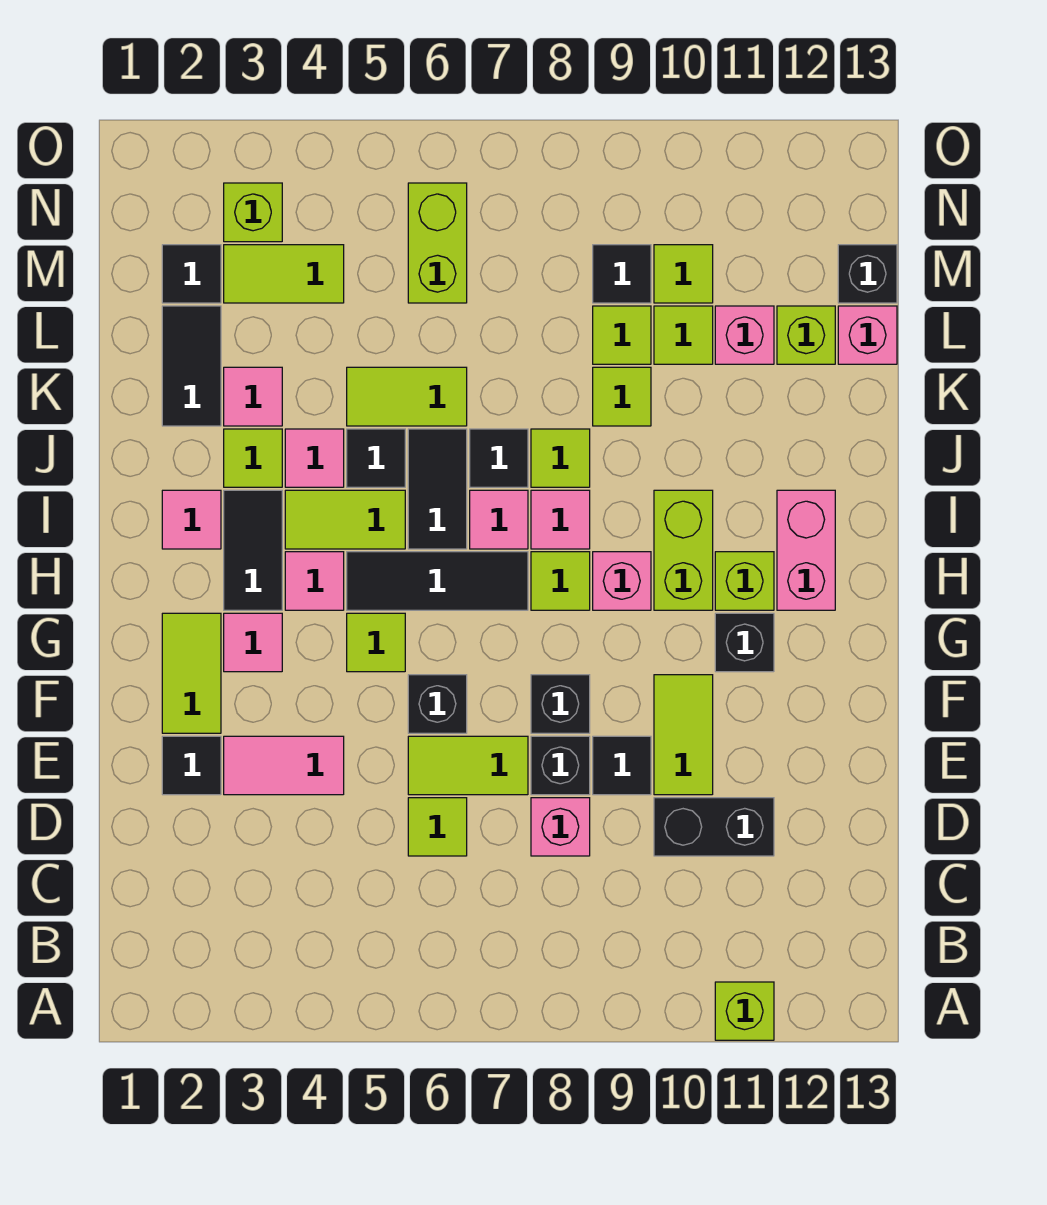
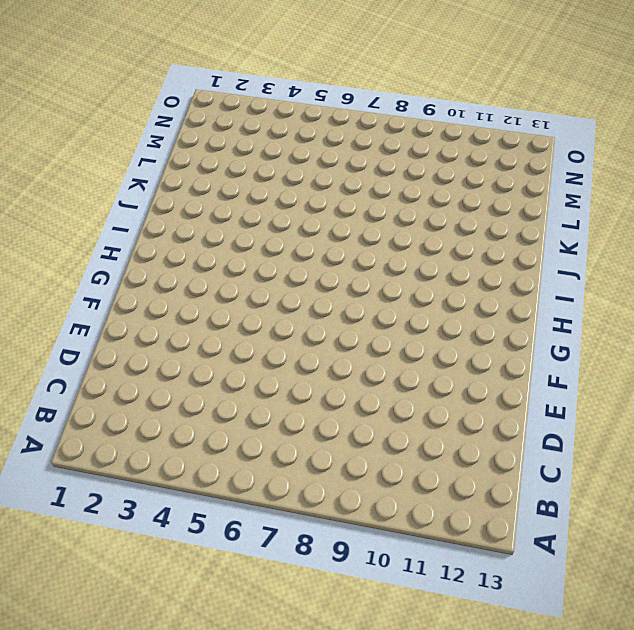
none -> lime 1x1 brick [715,982,774,1040]
none -> lime 1x1 tile [408,798,467,856]
none -> pink 1x1 brick [531,798,590,856]
none -> black 1x2 brick [654,798,774,856]

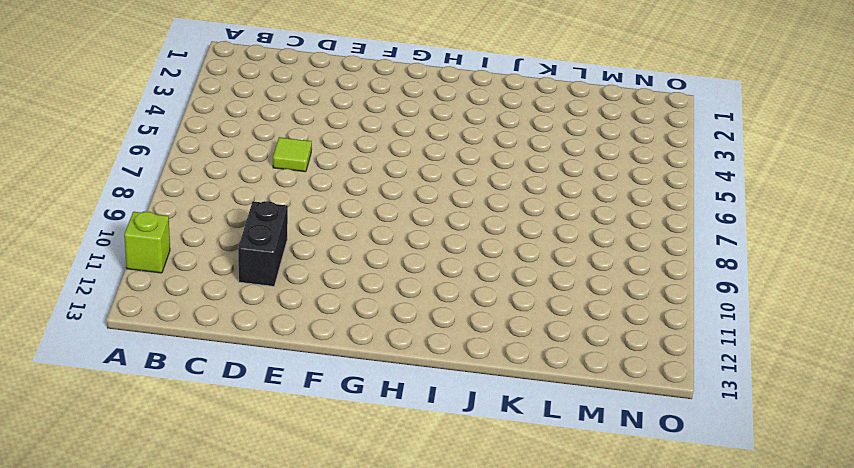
none -> pink 1x1 brick [531,798,590,856]
none -> black 1x1 tile [162,736,221,795]
none -> pink 1x2 tile [224,736,344,795]
none -> lime 1x2 tile [408,736,528,795]

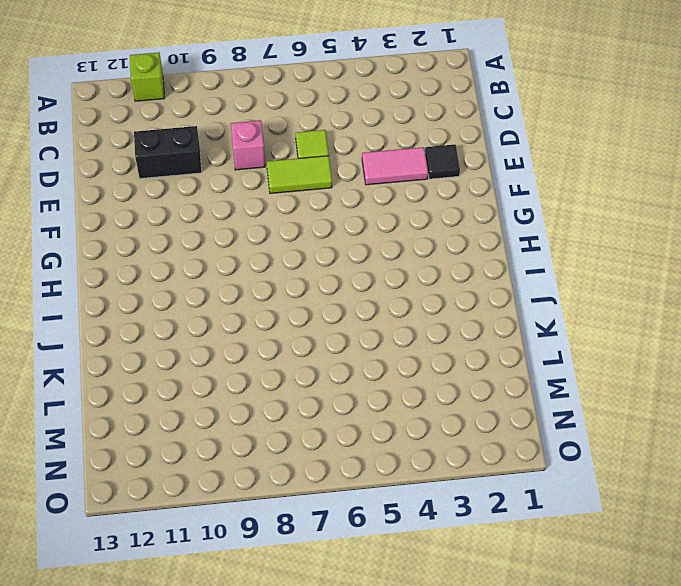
none -> black 1x1 brick [531,736,590,795]
none -> black 1x1 tile [593,736,651,795]
none -> lime 1x2 tile [654,675,713,795]
none -> lime 1x2 tile [162,613,221,733]

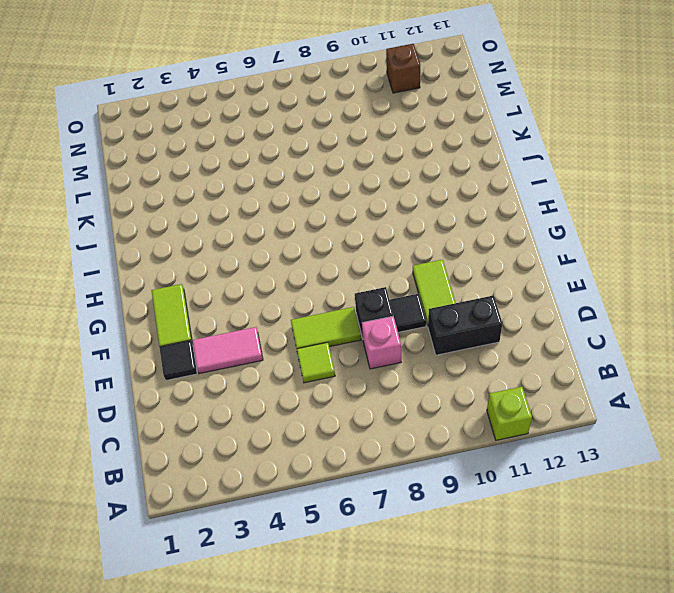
brown 1x1 brick [386,44,420,93] -> none
none -> black 1x1 brick [408,675,467,733]
none -> black 1x1 brick [531,675,590,733]
none -> pink 1x1 tile [224,613,282,672]
none -> lime 1x1 tile [347,613,405,672]

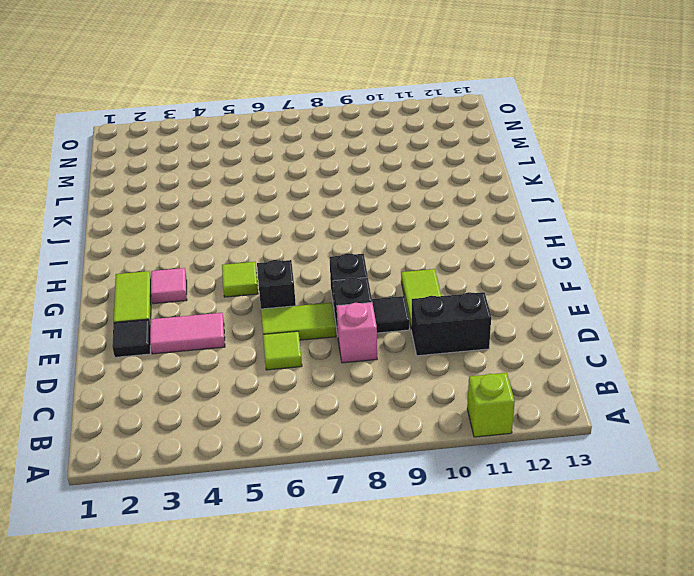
none -> black 1x1 brick [715,613,774,672]
none -> black 1x2 tile [224,490,282,610]
none -> pink 1x1 tile [285,552,344,610]
none -> black 1x3 tile [347,552,528,610]

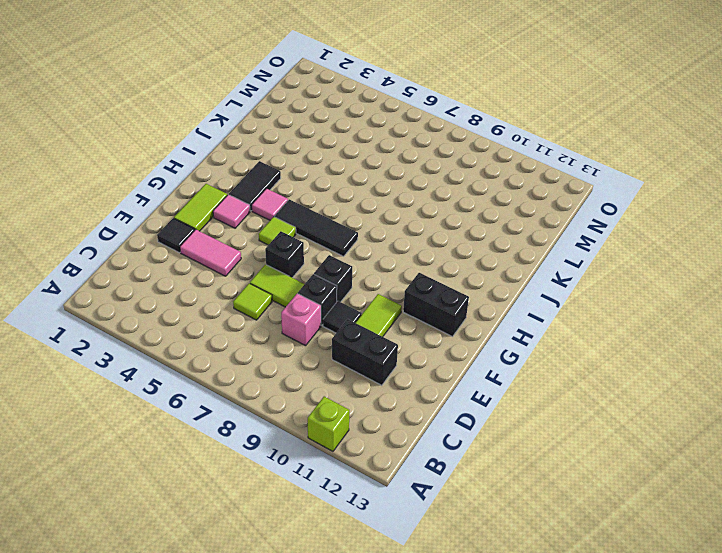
black 1x2 brick [403,273,469,337] -> black 1x1 brick [715,613,774,672]
none -> lime 1x1 tile [531,552,590,610]
none -> pink 1x1 brick [593,552,651,610]
none -> lime 1x2 brick [654,490,713,610]
none -> lime 1x1 brick [715,552,774,610]

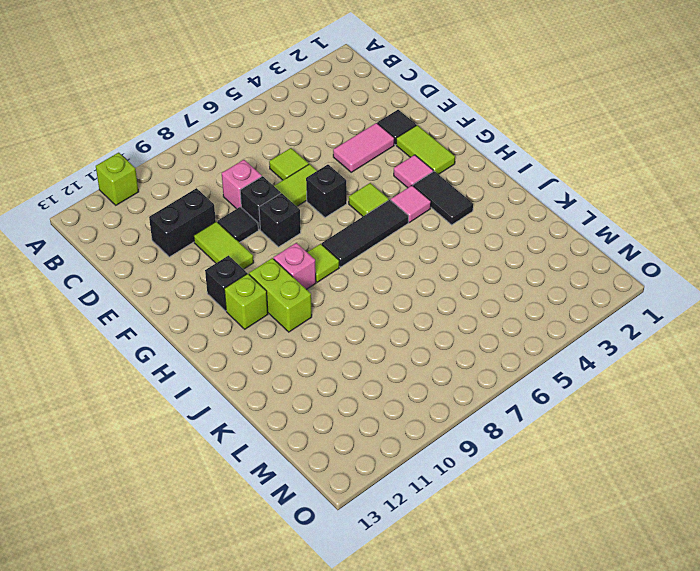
none -> pink 1x2 brick [777,490,835,610]
none -> pink 1x1 tile [162,490,221,549]
none -> lime 1x2 tile [285,490,405,549]
none -> black 1x2 tile [408,429,467,549]

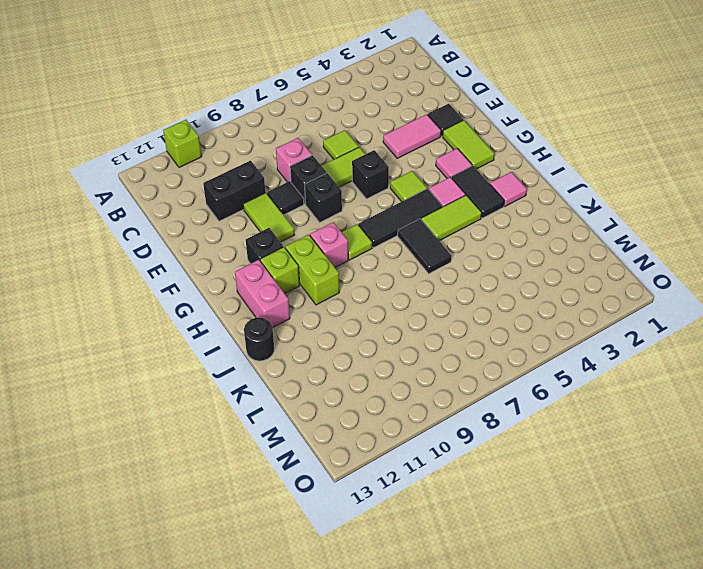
black 1x1 round brick [244,318,274,361] -> none
none -> pink 1x1 tile [470,490,528,549]
none -> pink 1x1 tile [531,490,590,549]
none -> lime 1x1 tile [224,429,282,487]
none -> pink 1x1 tile [285,429,344,487]

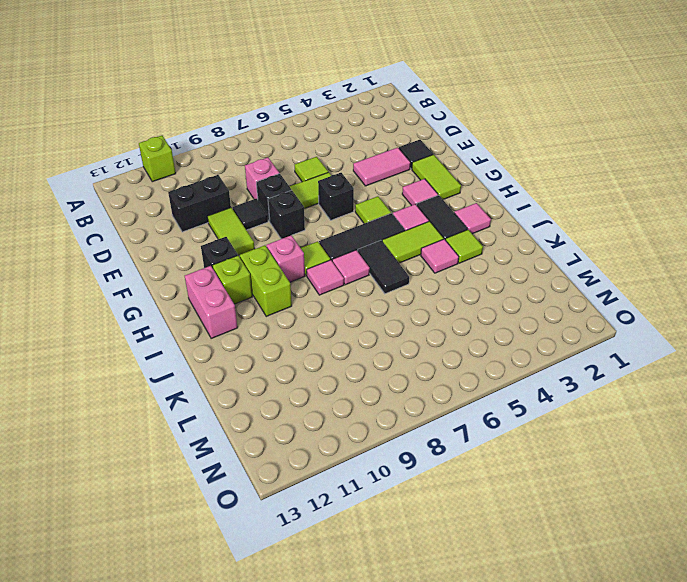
none -> black 1x1 tile [347,429,405,487]
none -> black 1x1 tile [470,429,528,487]
none -> lime 1x1 tile [531,429,590,487]
none -> black 1x2 tile [162,306,221,426]

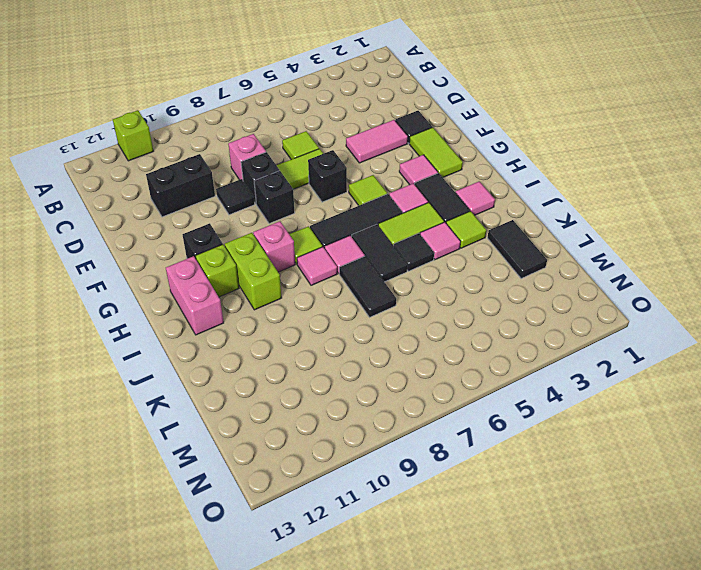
black 1x2 tile [339,256,396,317] -> black 1x1 tile [470,429,528,487]
none -> lime 1x2 tile [654,675,713,795]
none -> lime 1x1 tile [531,429,590,487]
none -> pink 1x1 tile [224,367,282,426]
none -> lime 1x2 tile [347,367,467,426]

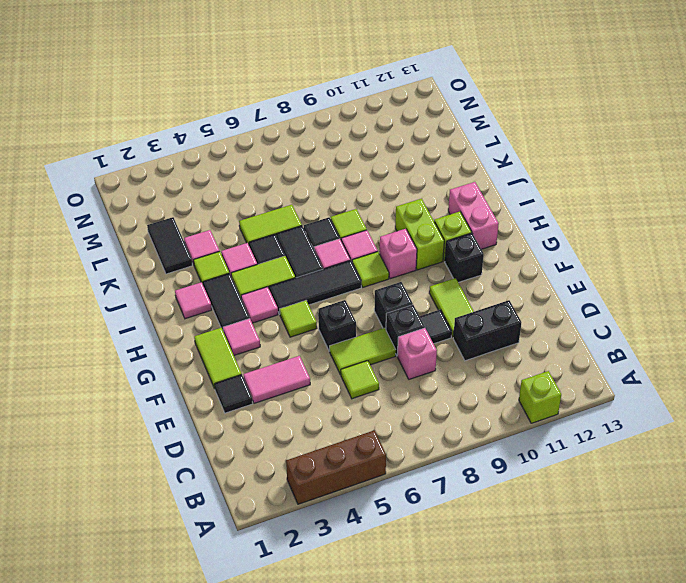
brown 1x3 brick [286,430,386,504] -> none
none -> lime 1x1 tile [593,367,651,426]
none -> lime 1x1 tile [593,306,651,364]
none -> lime 1x1 tile [654,306,713,364]
none -> pink 1x1 brick [715,306,774,364]

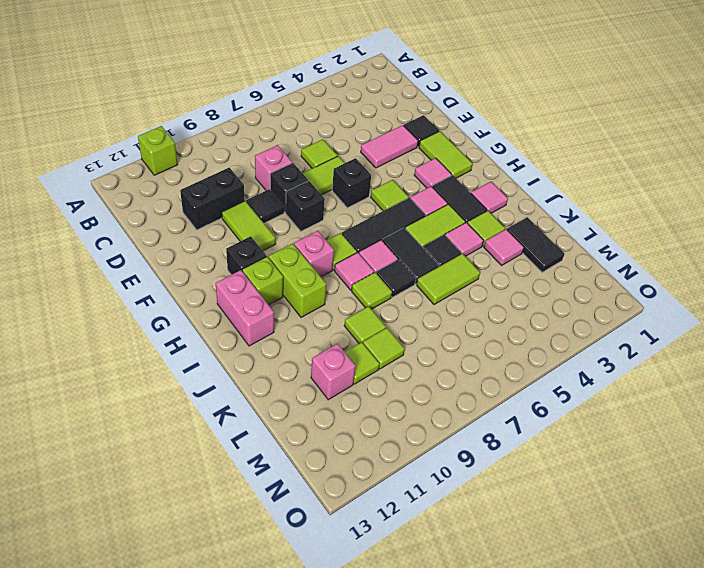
none -> lime 1x1 brick [777,306,835,364]
none -> pink 1x1 brick [838,306,897,364]
none -> black 1x1 tile [162,245,221,303]
none -> lime 1x2 tile [224,245,344,303]

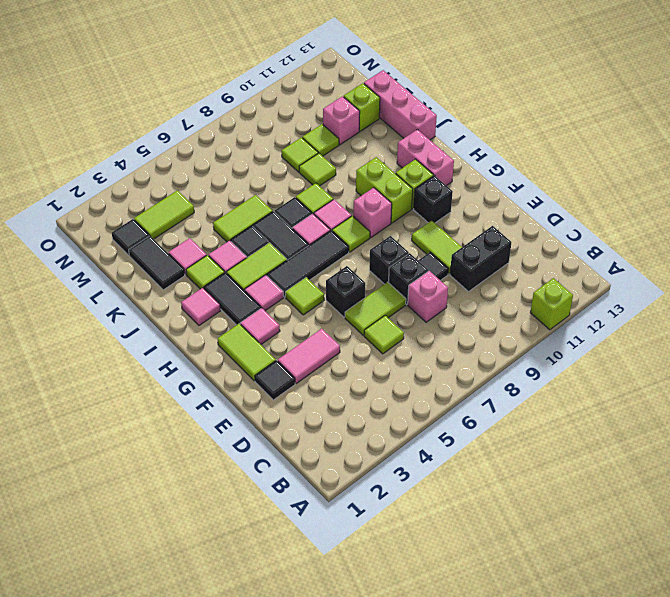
pink 1x3 brick [364,70,437,140] -> pink 1x1 brick [838,306,897,364]
none -> lime 1x2 brick [408,183,467,303]
none -> black 1x1 tile [593,245,651,303]
none -> lime 1x1 tile [654,245,713,303]
none -> black 1x1 brick [838,245,897,303]

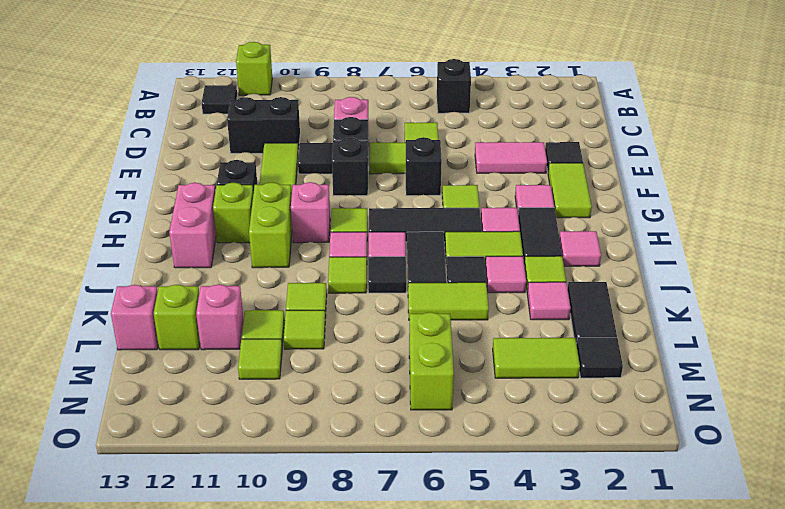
black 1x1 brick [437,59,471,113] -> black 1x1 brick moved to [838,245,897,303]
black 1x1 tile [202,85,237,114] -> black 1x1 tile moved to [593,245,651,303]
none -> lime 1x1 brick [224,183,282,242]

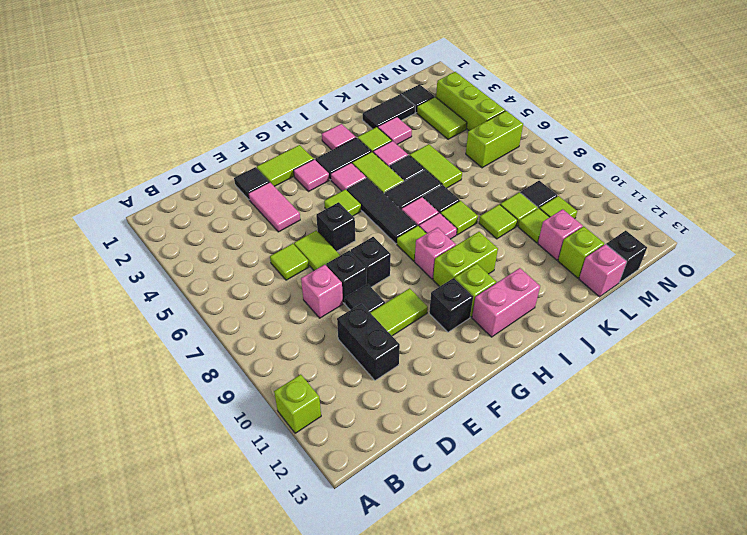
lime 1x3 brick [436,72,505,131] -> lime 1x1 brick [224,183,282,242]

